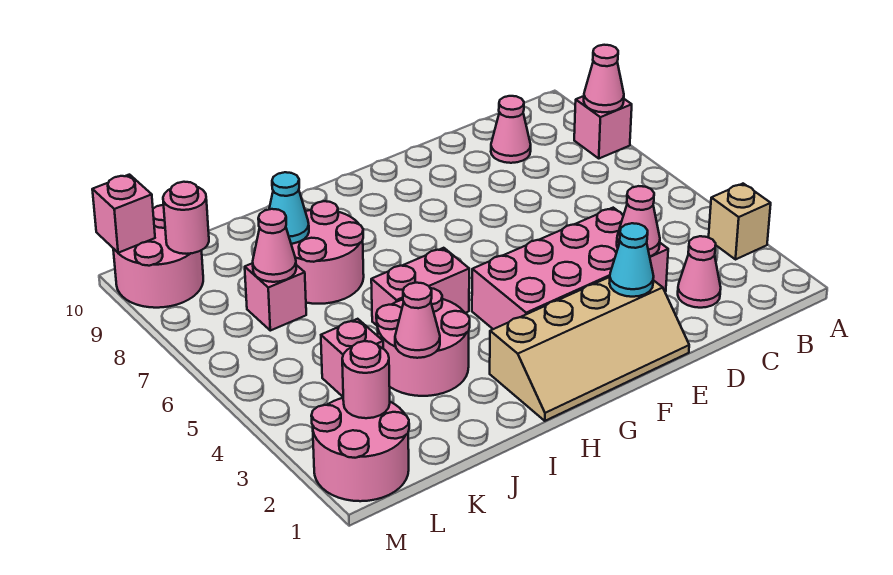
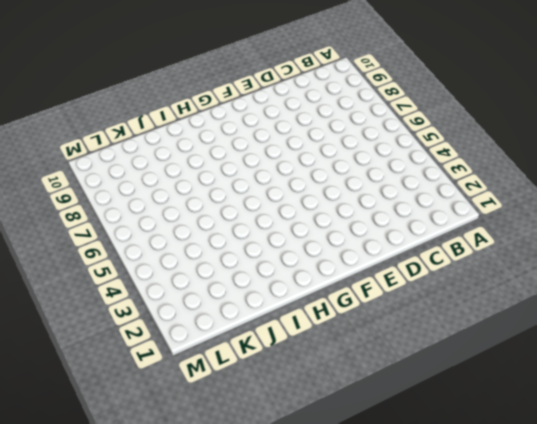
none -> tan 1x1 brick [709,184,771,259]
none -> pink 1x1 brick [574,96,632,158]
none -> pink 1x1 cone [678,236,721,308]

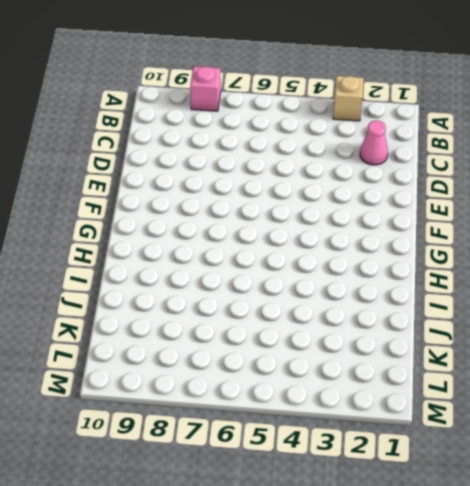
none -> pink 1x1 cone [491,96,531,163]
none -> pink 2x4 brick [472,208,668,329]
none -> tan 2x4 slope [490,277,689,421]

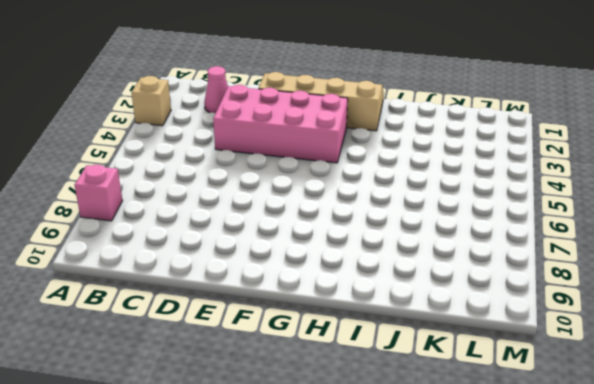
none -> pink 1x1 cone [491,96,531,163]
none -> pink 1x2 brick [371,248,469,325]
none -> pink 2x2 round brick [376,288,470,396]

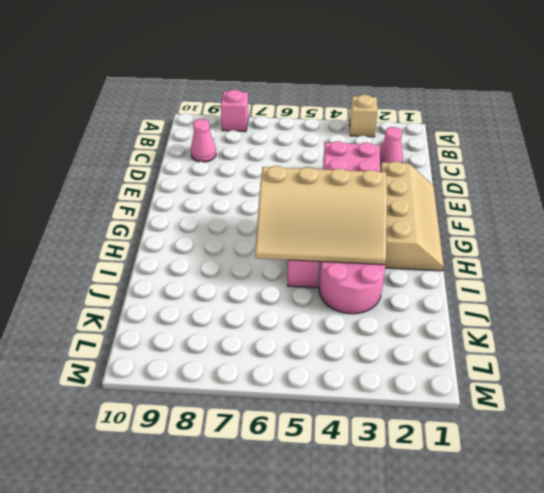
tan 3x4 slope [255,166,387,265] -> none
none -> pink 2x2 round brick [291,201,364,304]
none -> pink 1x1 brick [321,319,383,397]
none -> pink 1x1 brick [245,263,306,331]

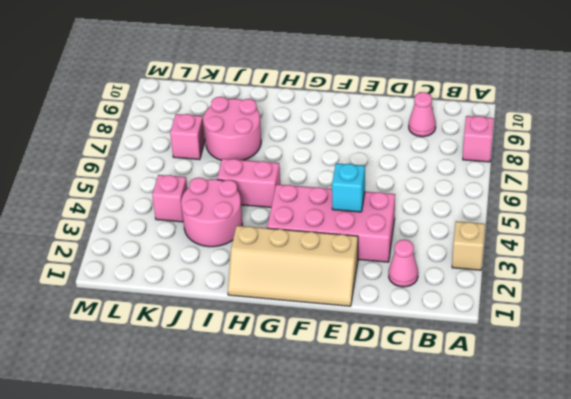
cyan 1x1 brick [332,163,365,212] -> none
none -> pink 2x2 round brick [311,398,409,501]
none -> pink 2x2 round brick [113,205,203,308]
none -> pink 1x1 cone [584,45,624,112]

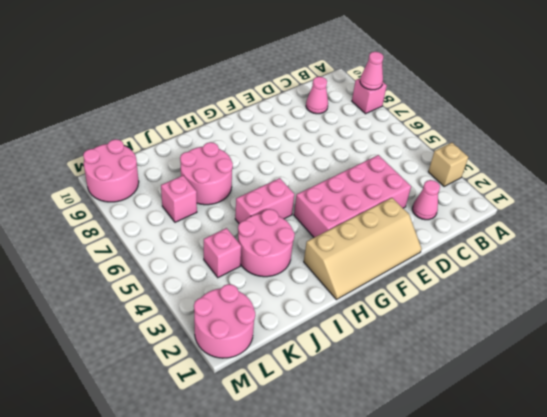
none -> pink 1x1 cone [617,186,660,256]
none -> cyan 1x1 cone [609,223,654,297]
none -> pink 1x1 cone [395,283,440,358]

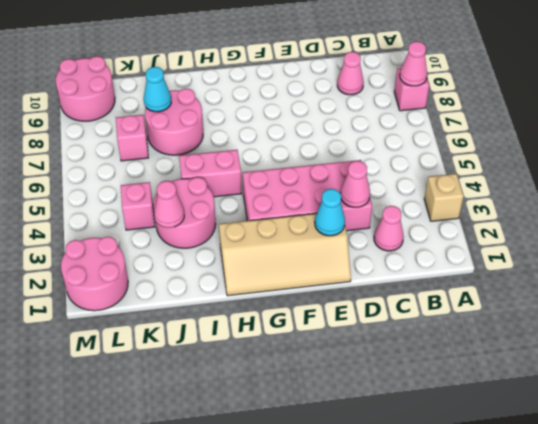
none -> pink 1x1 cone [253,209,296,282]
none -> pink 1x1 round brick [342,341,390,418]
none -> pink 1x1 round brick [163,182,209,254]

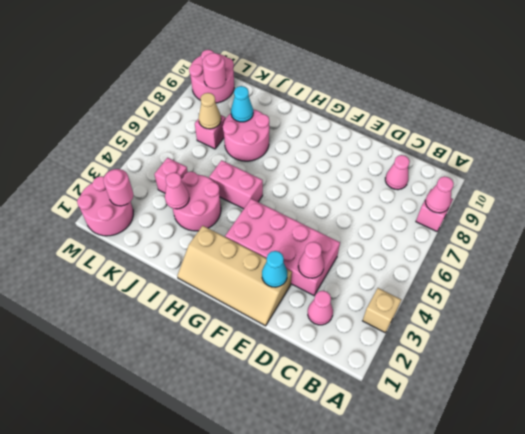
tan 1x1 cone [199,93,221,129] -> pink 1x1 cone [253,209,296,282]
none -> pink 1x1 brick [92,175,155,253]

